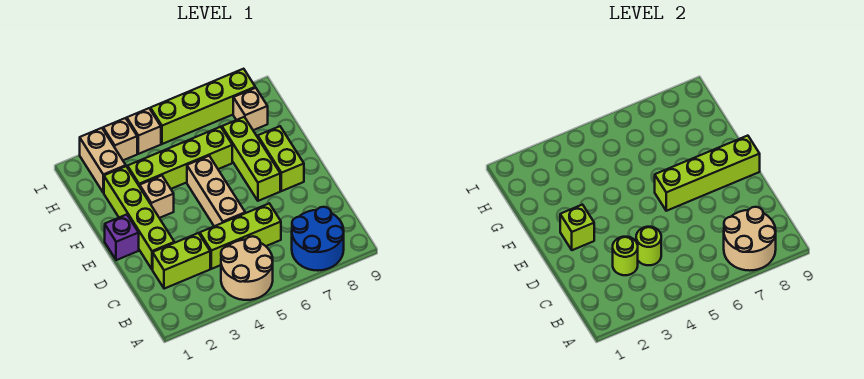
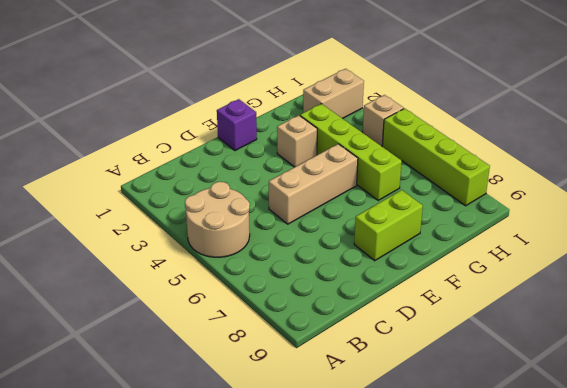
none -> blue 2x2 round brick [292,207,344,271]
none -> lime 1x2 brick [153,233,210,289]
none -> lime 1x3 brick [200,204,281,269]

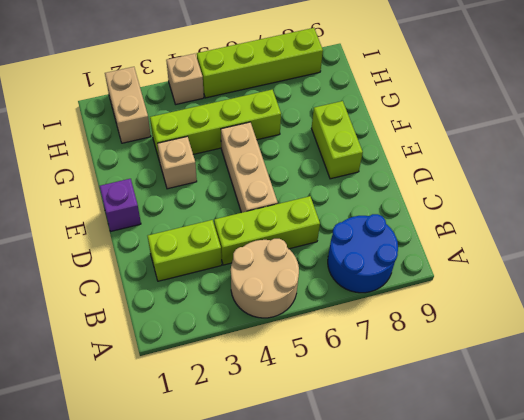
none -> lime 1x4 brick [104,166,174,269]
none -> lime 1x3 brick [222,117,280,201]
none -> tan 1x1 brick [233,88,268,130]

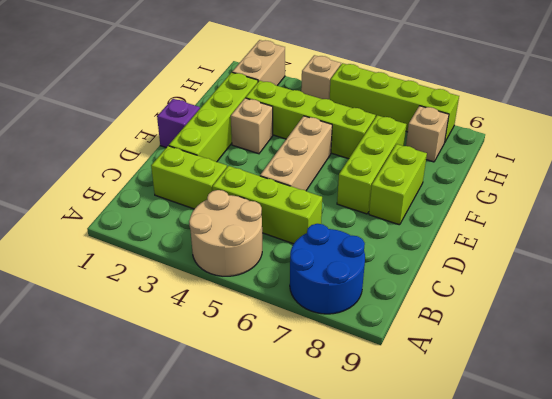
none -> tan 1x1 brick [103,118,137,160]
none -> tan 2x2 round brick [724,207,776,271]
none -> lime 1x1 round brick [613,237,638,275]

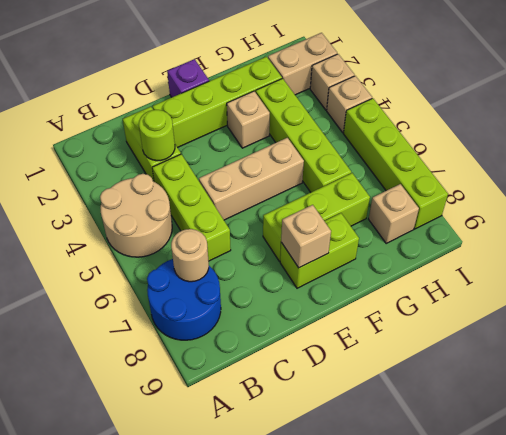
tan 1x1 round brick [171,229,209,282] -> tan 2x2 round brick [724,207,776,271]
tan 1x1 brick [281,205,331,268] -> lime 1x4 brick [655,136,760,211]
none -> lime 1x1 round brick [636,227,661,265]
none -> lime 1x1 brick [560,205,594,250]

